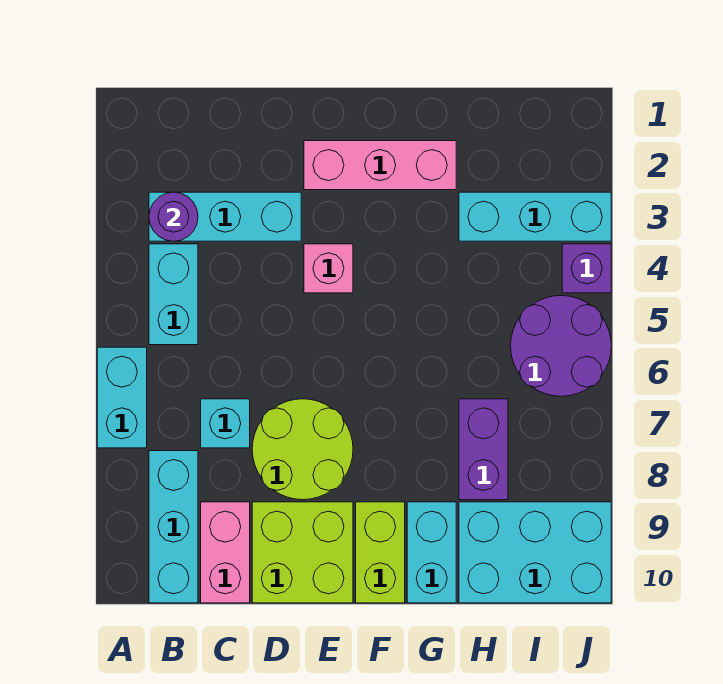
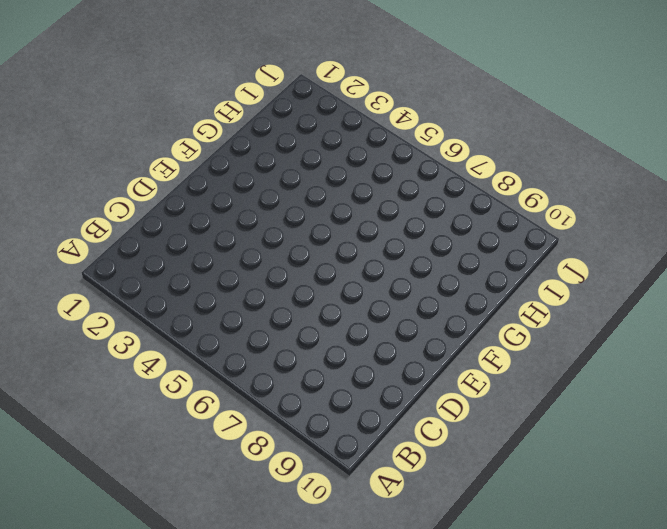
none -> cyan 1x2 brick [97,347,147,448]
none -> cyan 1x3 brick [149,192,301,241]
none -> cyan 1x2 brick [149,244,198,345]

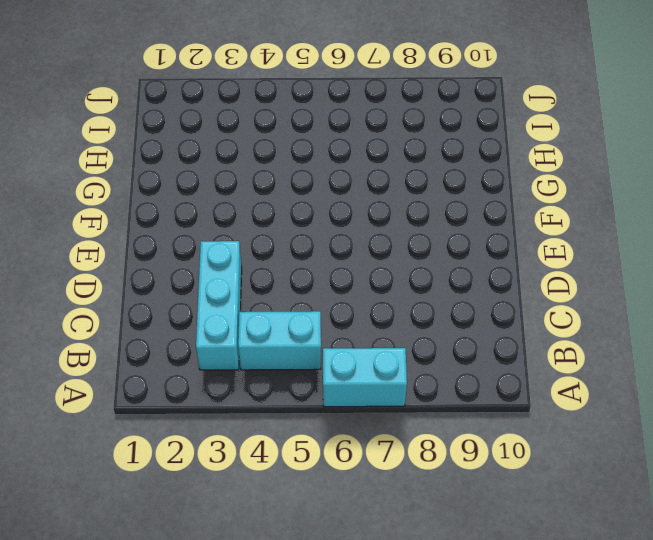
none -> cyan 1x3 brick [149,451,198,603]
none -> cyan 1x1 brick [201,399,250,448]
none -> pink 1x2 brick [201,502,250,603]

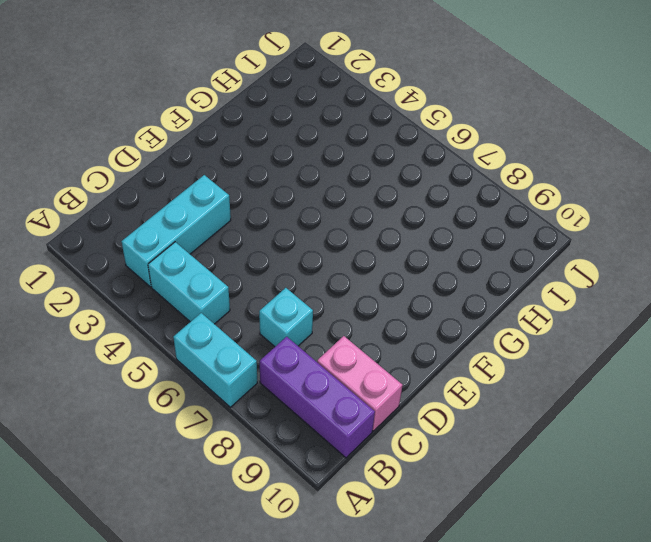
purple 1x3 brick [260,337,375,458] -> cyan 1x3 brick [149,451,198,603]
none -> lime 2x2 round brick [252,399,353,500]
none -> lime 2x2 brick [252,502,353,603]
none -> pink 1x3 brick [304,141,456,190]

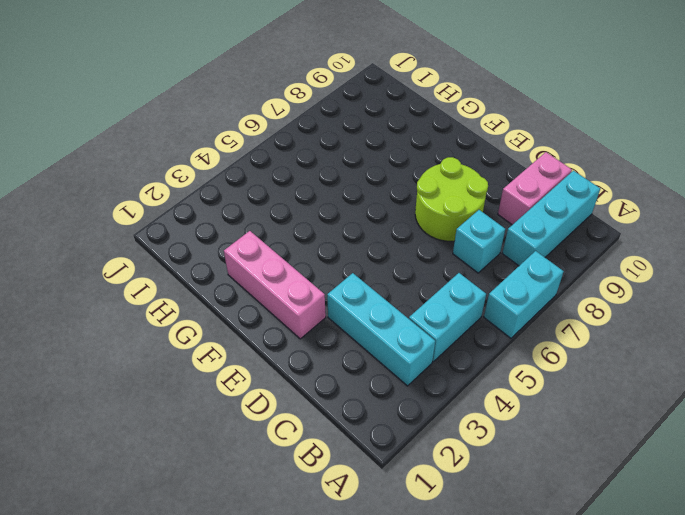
none -> lime 2x2 brick [252,502,353,603]
none -> pink 1x1 brick [304,244,353,293]
none -> lime 1x2 brick [356,502,405,603]

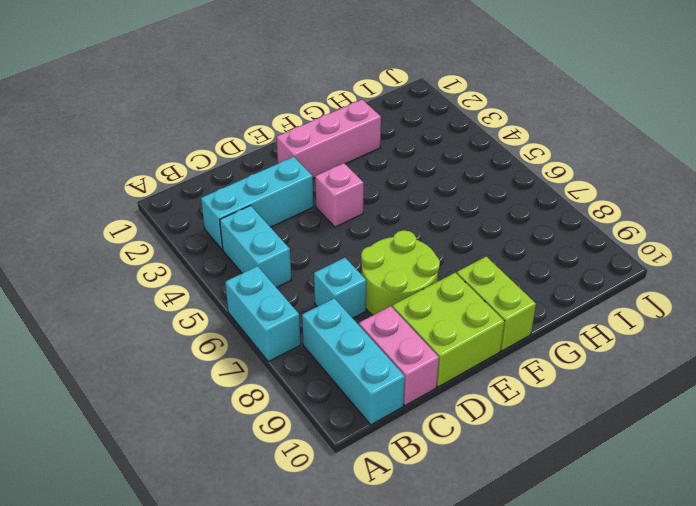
none -> cyan 1x2 brick [407,502,456,603]
none -> cyan 1x3 brick [459,192,611,241]
none -> purple 1x2 brick [459,399,508,500]

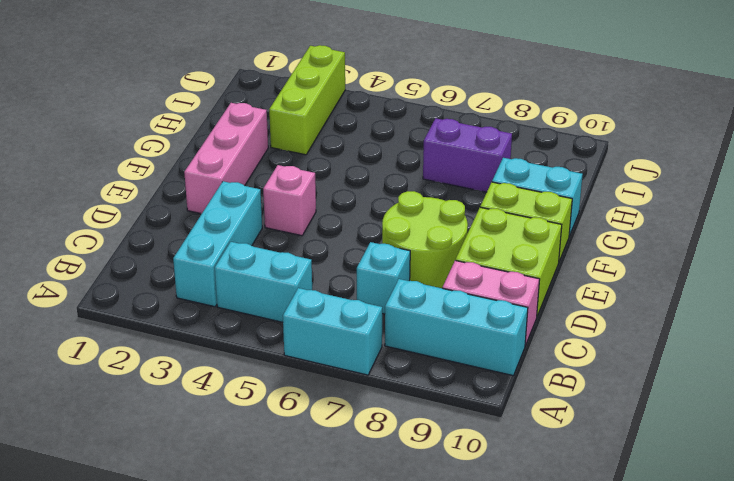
lime 1x3 brick [269,45,345,155] -> cyan 1x3 brick [459,192,611,241]
none -> cyan 2x3 brick [459,502,611,603]
none -> purple 2x2 round brick [511,296,611,396]
none -> purple 1x1 brick [562,244,611,293]

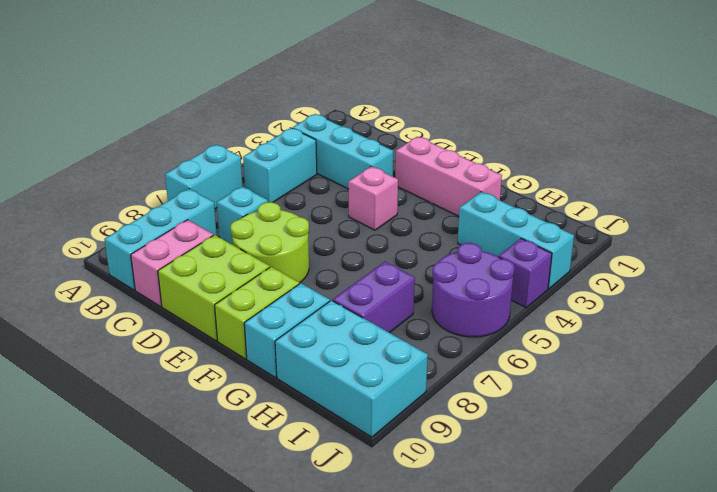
none -> purple 1x1 round brick [149,192,198,241]

